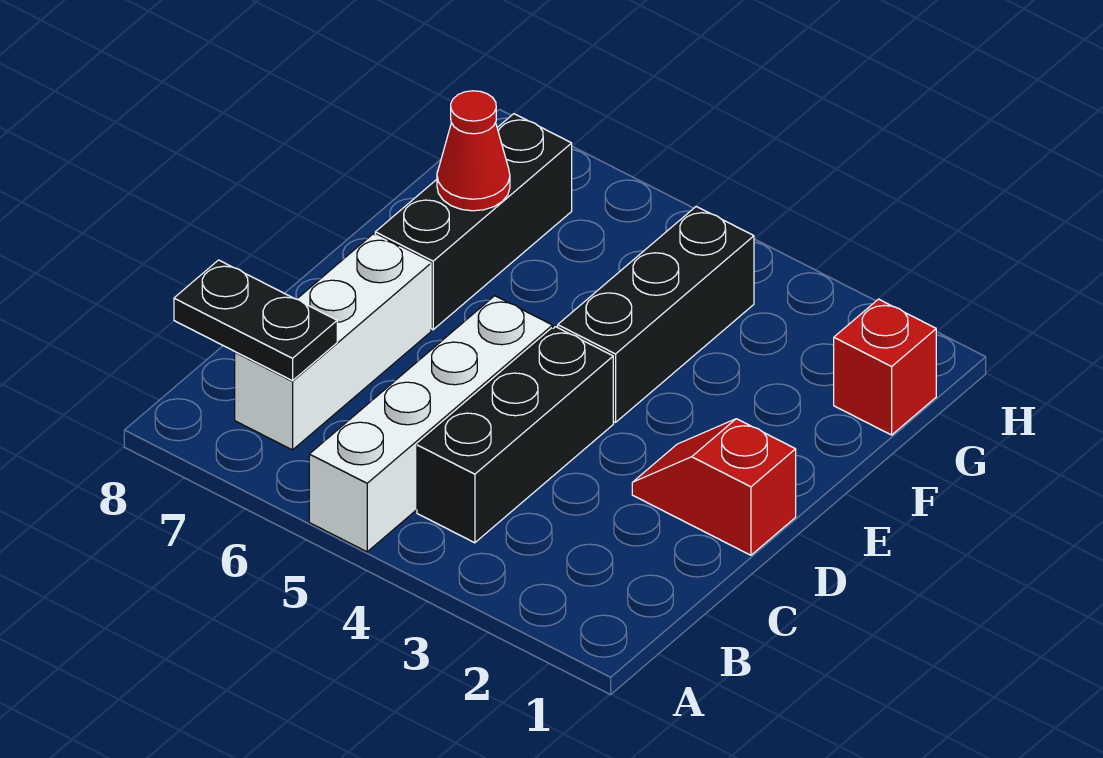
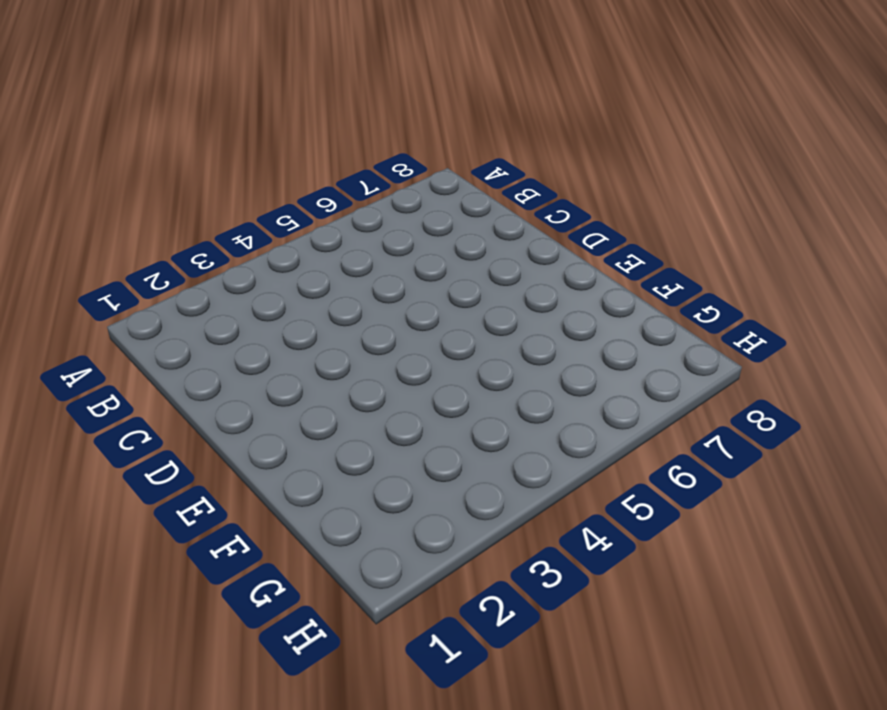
none -> white 1x4 brick [309,296,553,552]
none -> black 1x3 brick [417,327,613,543]

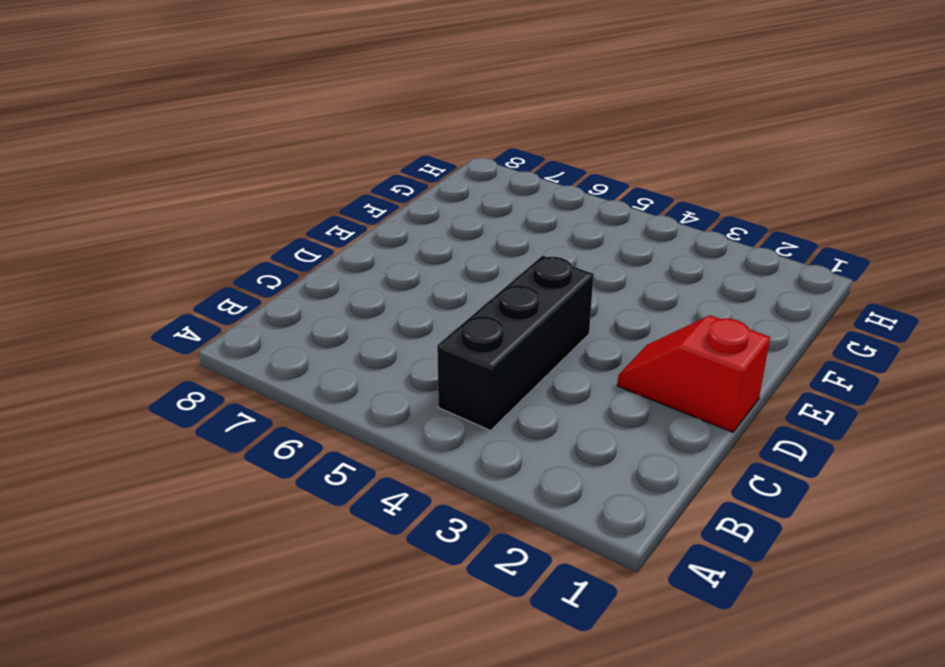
none -> white 1x4 brick [309,296,553,552]
none -> white 1x3 brick [235,234,431,450]

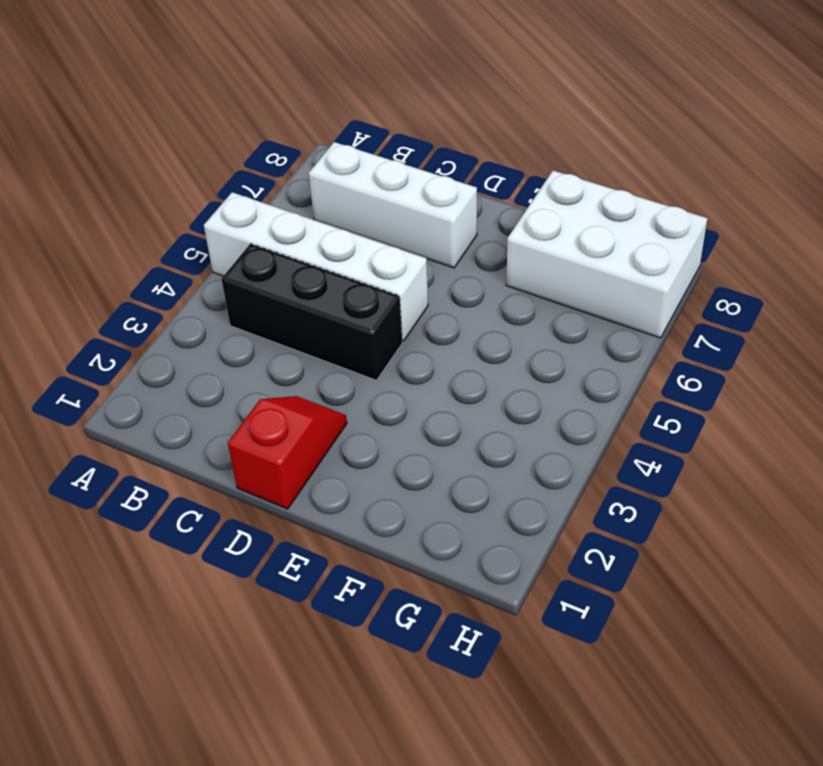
white 2x3 brick [506,171,708,338] -> black 1x3 brick [375,114,572,330]
none -> black 1x3 brick [558,207,754,422]
none -> red 1x1 brick [834,299,936,435]

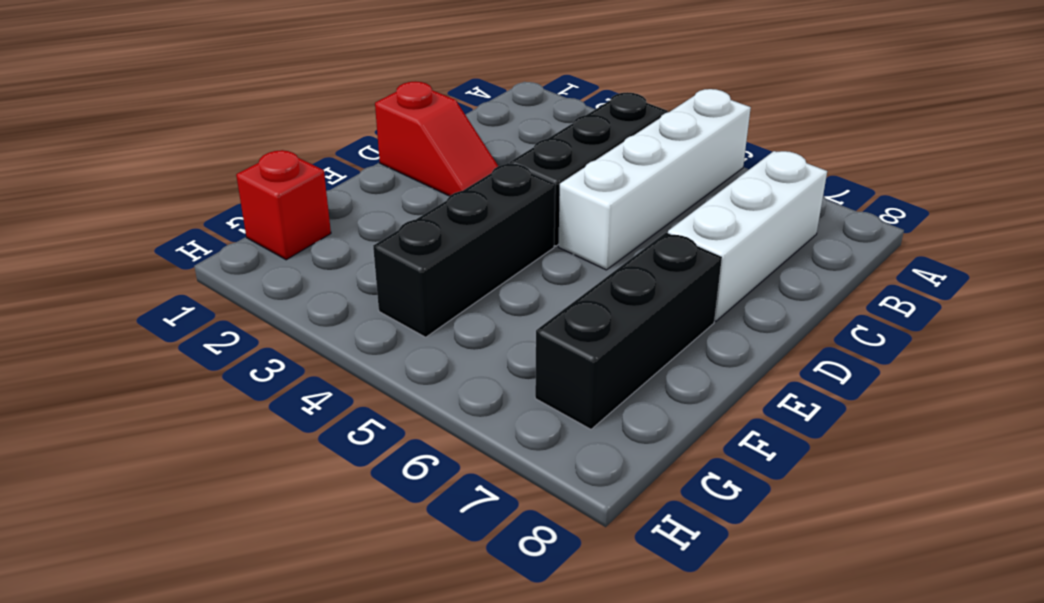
none -> black 1x2 plate [174,260,337,381]
none -> red 1x1 cone [437,91,510,211]

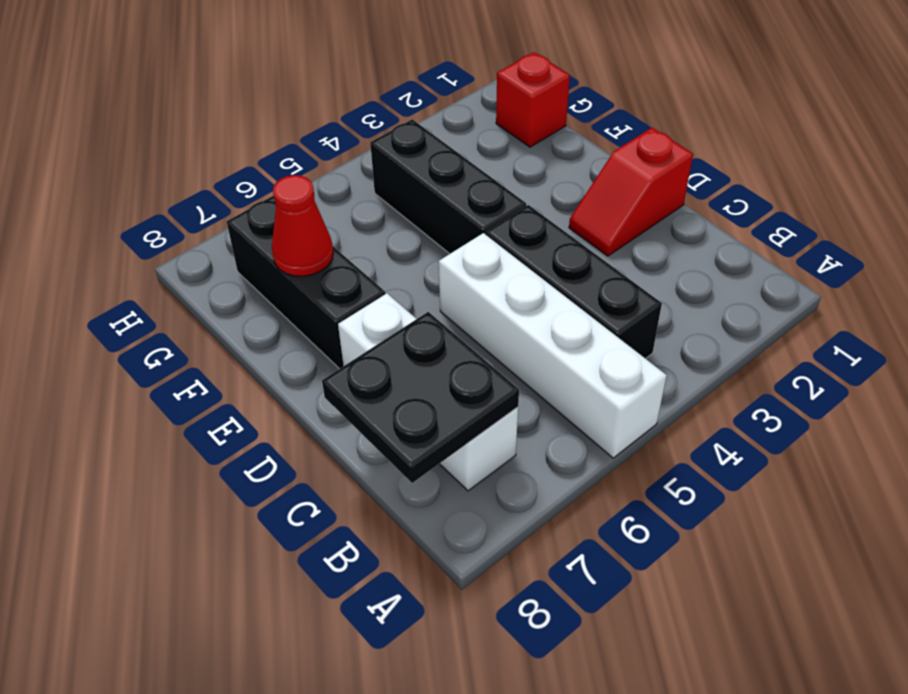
black 2x2 plate [322,312,519,483] -> black 1x2 plate [174,260,337,381]

